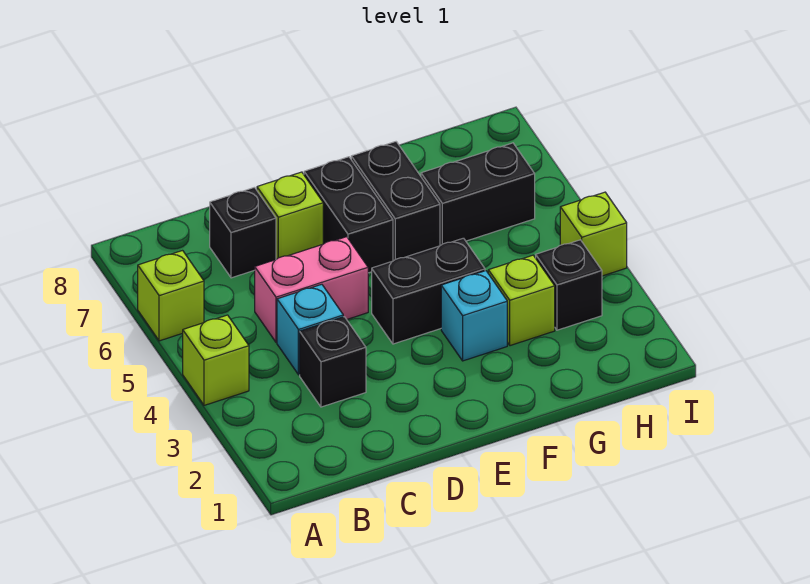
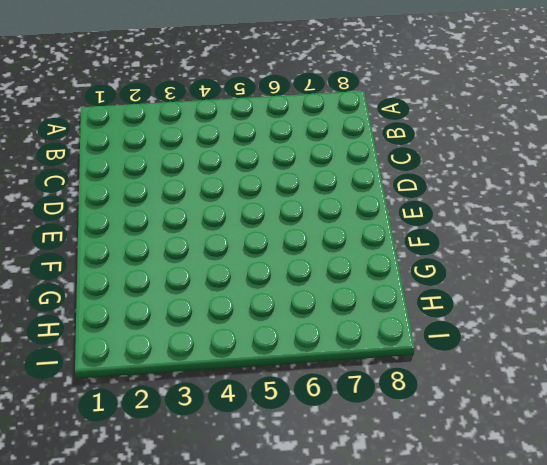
none -> lime 1x1 brick [183,315,249,405]
none -> lime 1x1 brick [138,251,204,341]
none -> black 1x1 brick [300,317,366,407]

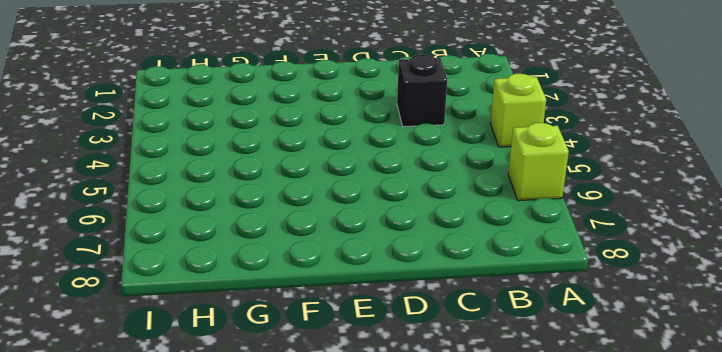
none -> cyan 1x1 brick [277,284,343,375]
none -> pink 1x2 brick [255,237,368,342]
none -> black 1x1 brick [210,187,276,278]

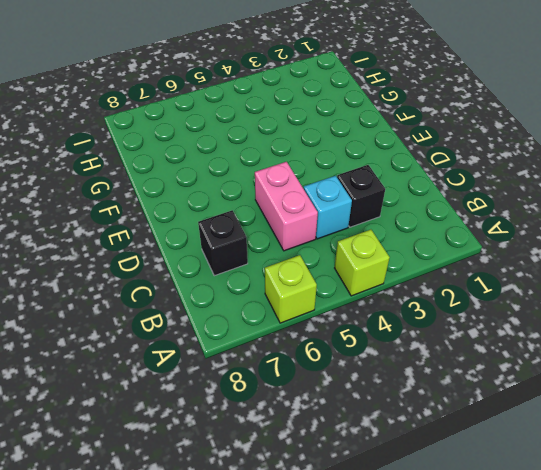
none -> lime 1x1 brick [257,172,323,259]
none -> black 1x2 brick [372,238,485,344]
none -> black 1x2 brick [304,157,393,273]

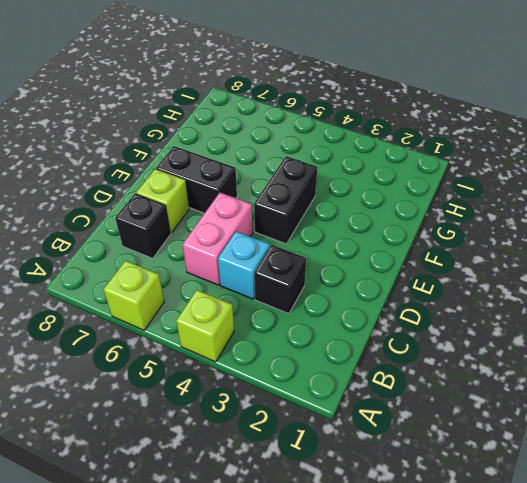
none -> cyan 1x1 brick [441,271,507,361]
none -> black 1x2 brick [351,142,440,261]
none -> lime 1x1 brick [488,255,555,346]

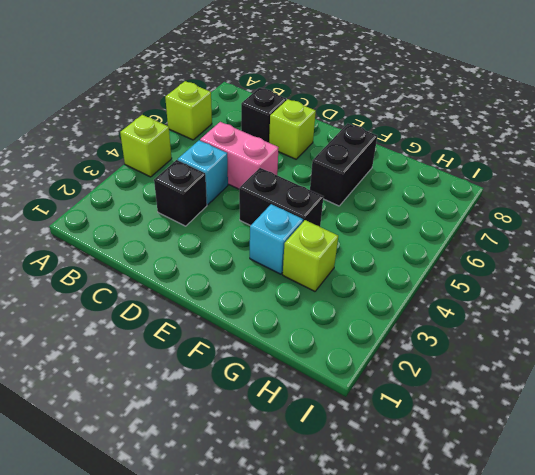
none -> black 1x2 brick [304,157,393,273]
none -> black 1x2 brick [421,143,535,246]
none -> black 1x1 brick [536,240,602,330]

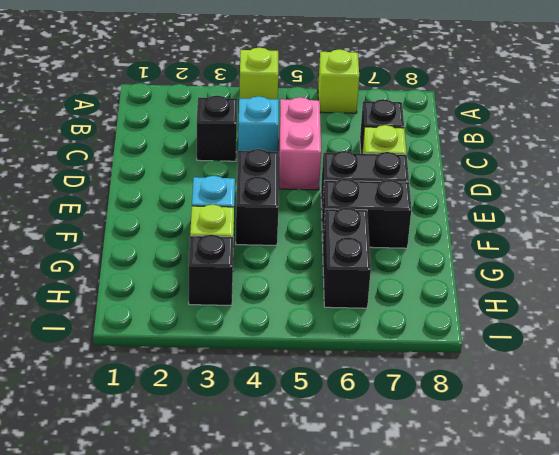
none -> lime 1x1 brick [560,192,627,276]

